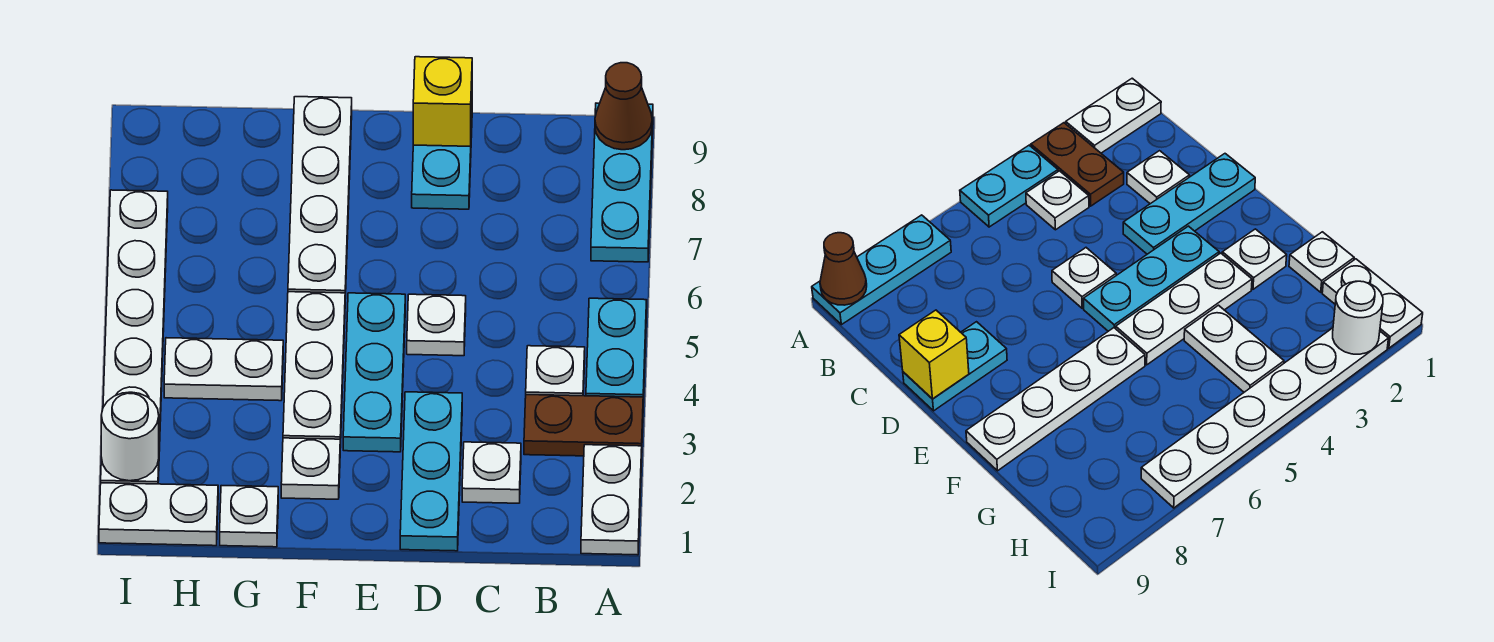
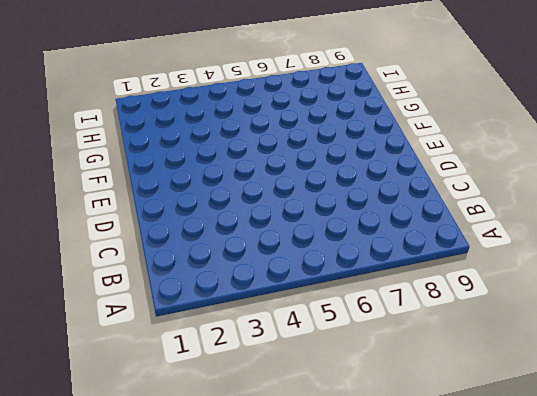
none -> white 1x2 plate [581,445,642,555]
none -> brown 1x2 plate [524,395,643,456]
none -> cyan 1x2 plate [586,298,647,403]

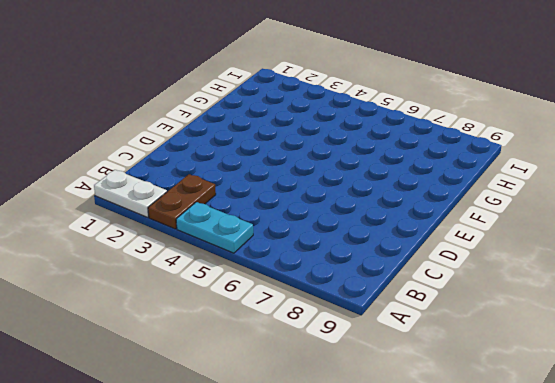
none -> cyan 1x3 plate [591,103,653,262]
none -> white 1x1 plate [526,346,585,396]
none -> white 1x1 plate [462,442,521,503]

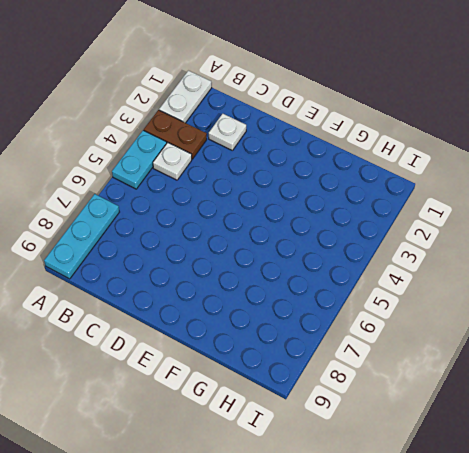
none -> cyan 1x3 plate [400,392,462,551]
none -> white 1x1 plate [407,294,466,356]
none -> cyan 1x2 plate [412,124,472,209]

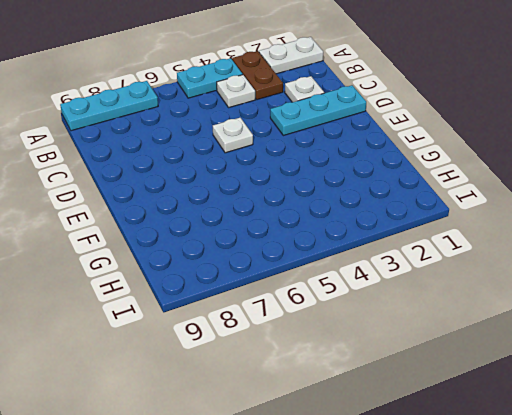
none -> cyan 1x2 plate [412,124,472,209]
none -> cyan 1x3 plate [343,293,405,452]
none -> white 1x1 plate [281,438,340,499]

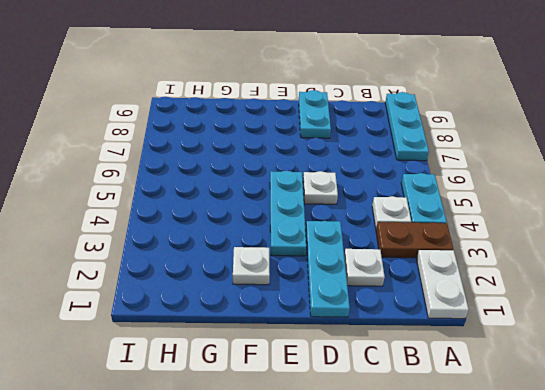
none -> white 1x3 plate [283,292,345,448]
none -> white 1x4 plate [288,97,352,299]
none -> white 1x1 plate [220,486,278,547]

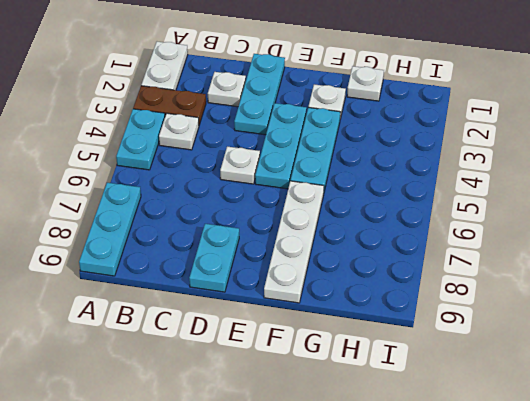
cyan 1x3 plate [291,107,340,191] -> white 1x3 plate [283,292,345,448]
none -> white 1x2 plate [164,338,283,401]
none -> white 1x2 plate [99,483,218,546]
none -> white 1x6 plate [101,190,168,484]

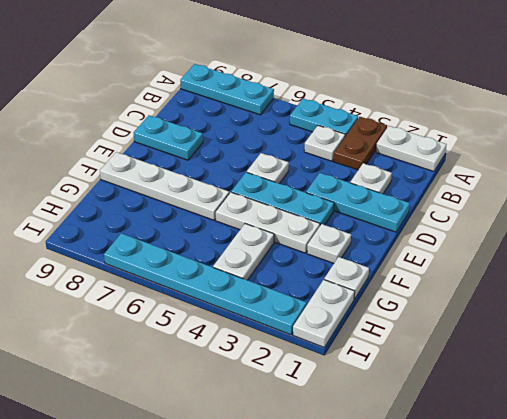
cyan 1x6 plate [104,233,307,335] -> white 1x6 plate [101,190,168,484]
none -> brown 1x1 cone [595,63,652,150]
none -> yellow 1x1 brick [413,57,472,146]
none -> white 1x1 round brick [101,392,159,481]

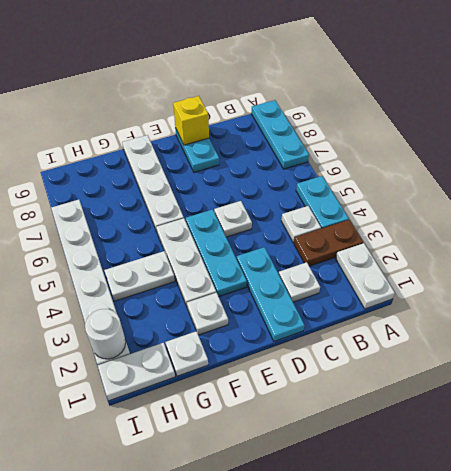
none -> brown 1x1 cone [595,63,652,150]

